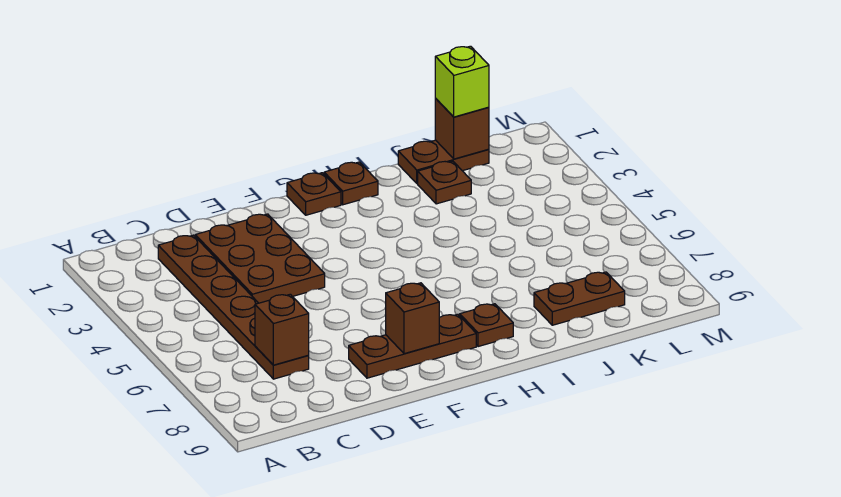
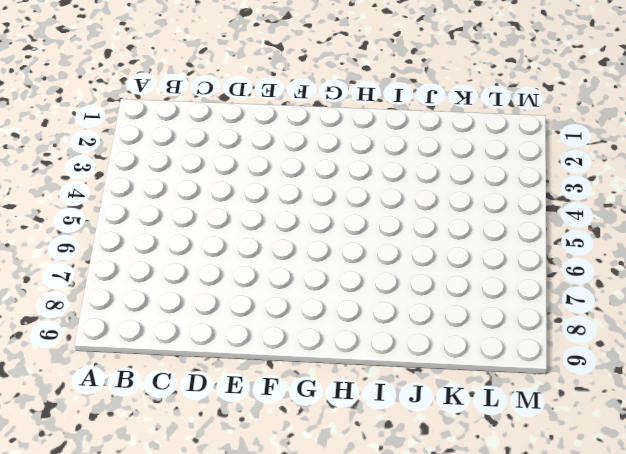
none -> brown 1x6 plate [158,235,309,379]
none -> brown 2x3 plate [195,214,325,303]
none -> brown 1x3 plate [349,314,476,378]

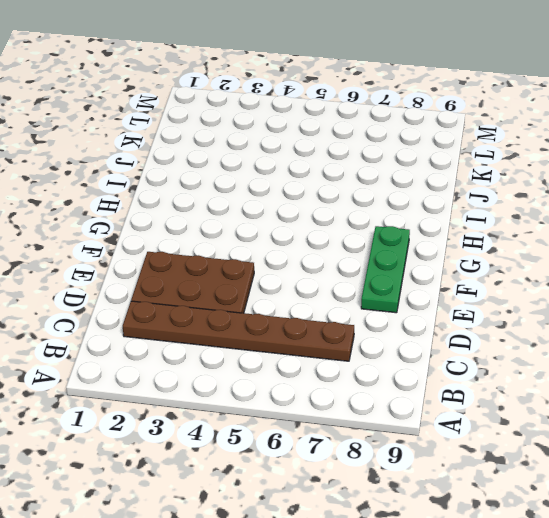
green 1x3 plate [361,226,410,313] -> brown 1x3 plate [349,314,476,378]
none -> brown 1x1 plate [287,173,341,215]
none -> brown 1x1 plate [324,162,378,205]
none -> brown 1x1 plate [460,304,513,347]

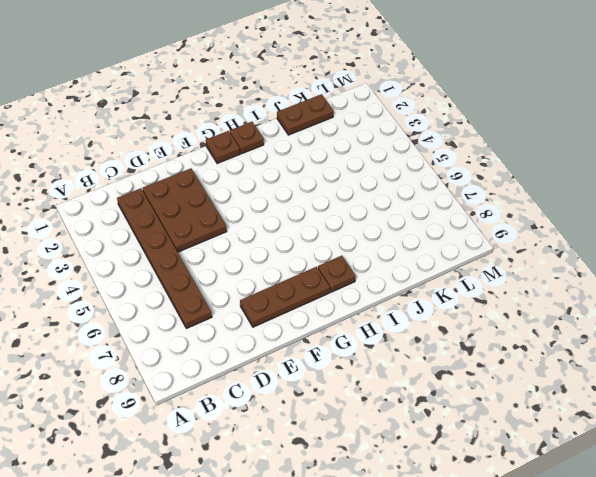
none -> brown 1x1 plate [418,161,471,204]
none -> brown 1x2 plate [534,272,625,325]
none -> brown 1x1 brick [255,294,309,365]

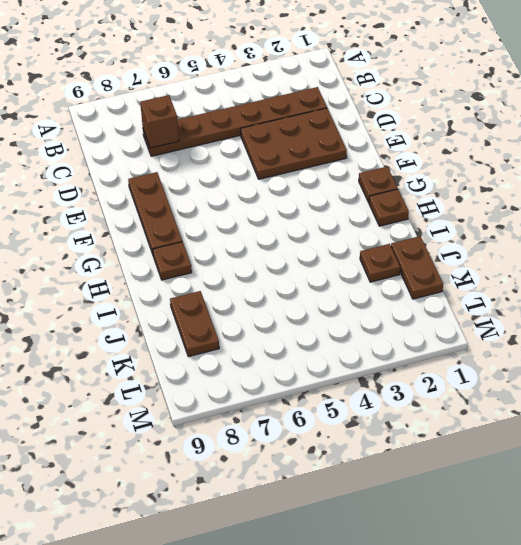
none -> brown 1x1 brick [386,283,439,354]
none -> brown 1x1 brick [435,99,489,159]
none -> lime 1x1 brick [435,46,489,117]

